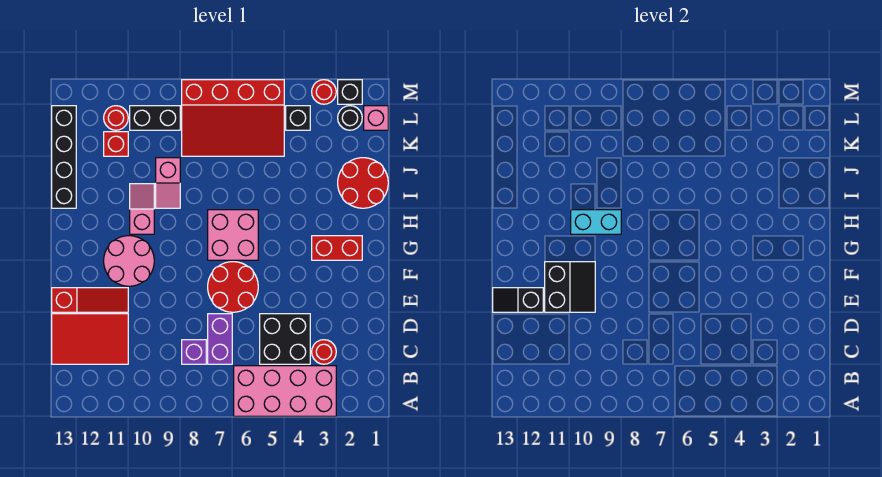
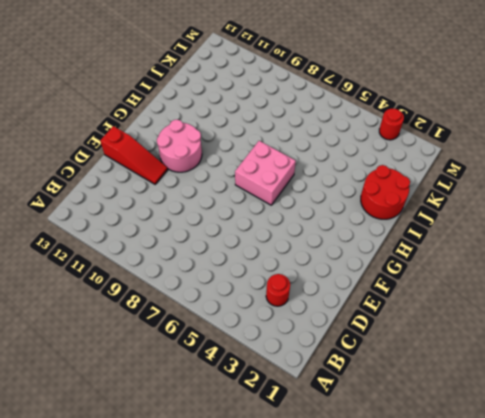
none -> pink 2x4 brick [234,366,336,416]
none -> black 2x2 brick [260,314,310,364]
none -> purple 1x2 brick [208,314,232,364]

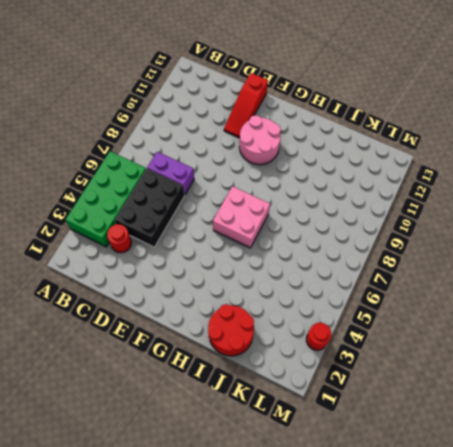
green 2x4 brick [65,151,146,247] -> pink 2x4 brick [234,366,336,416]
black 2x3 brick [115,169,185,247] -> black 2x2 brick [260,314,310,364]
none -> purple 1x1 brick [182,340,206,364]
none -> red 2x3 tile [52,314,128,364]
none -> red 2x2 round brick [208,262,258,312]

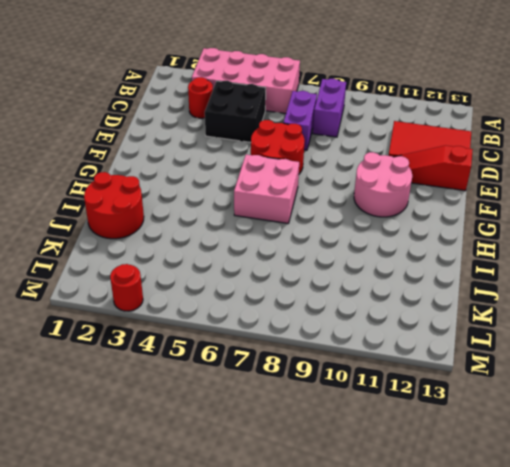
purple 1x2 brick [313,79,346,137] -> purple 1x1 brick [182,340,206,364]
none -> red 1x2 brick [312,236,362,260]
none -> pink 1x2 slope [130,184,154,234]
none -> pink 1x2 slope [156,158,180,208]

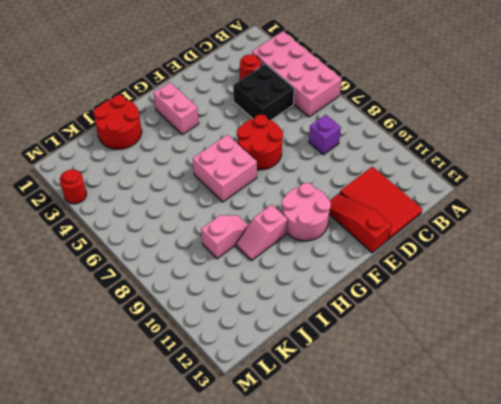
pink 1x2 brick [154,83,199,135] -> red 1x2 brick [312,236,362,260]
none -> purple 1x2 brick [208,314,232,364]
none -> black 1x4 brick [52,106,76,208]
none -> red 3x4 slope [182,80,284,156]

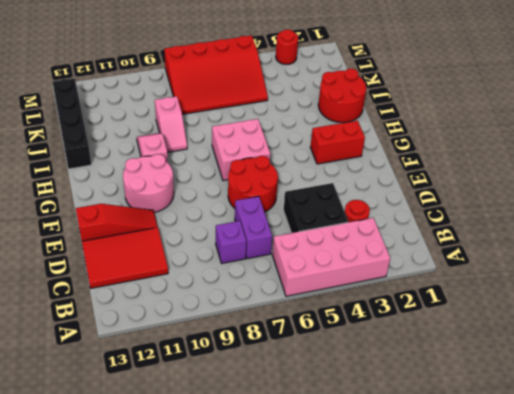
none -> red 1x1 brick [104,132,128,156]
none -> pink 1x1 brick [364,106,388,130]
none -> black 1x1 round brick [338,106,362,130]

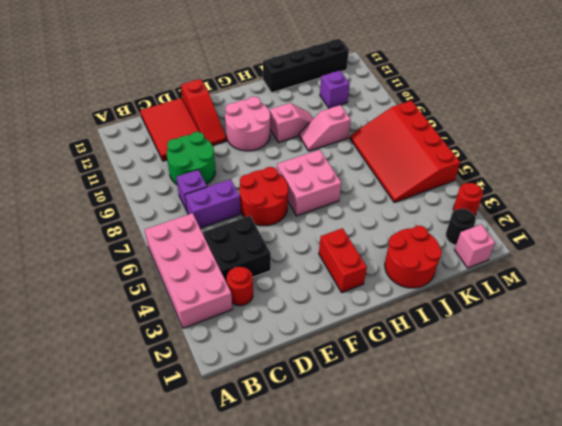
green 2x2 round brick [167,132,215,184] -> none
purple 1x1 brick [320,71,350,108] -> red 1x1 brick [104,132,128,156]
none -> black 1x1 brick [286,106,310,130]
none -> black 1x2 brick [130,106,180,130]
none -> red 1x1 round brick [104,106,128,130]

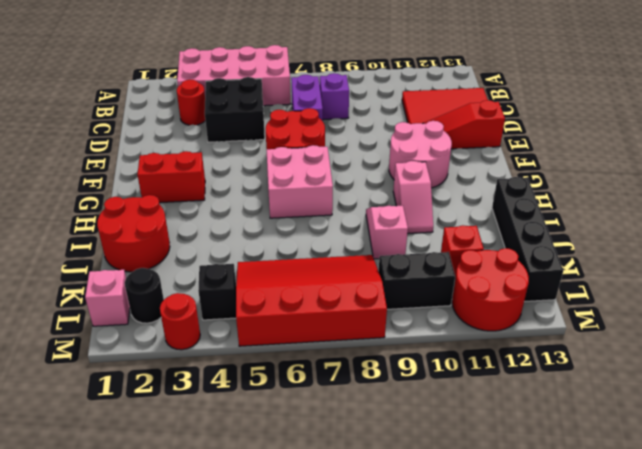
red 2x2 round brick [452,248,529,331] -> red 1x1 round brick [104,106,128,130]
none -> black 1x1 brick [338,80,362,104]
none -> black 2x2 slope [545,262,595,312]
none -> black 1x2 slope [493,288,543,312]

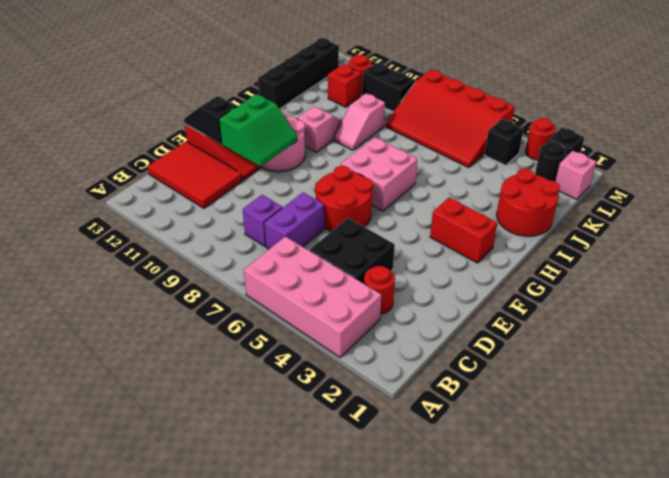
green 2x2 slope [219,94,297,167] -> black 2x2 slope [545,262,595,312]
none -> cyan 1x2 brick [571,210,621,234]

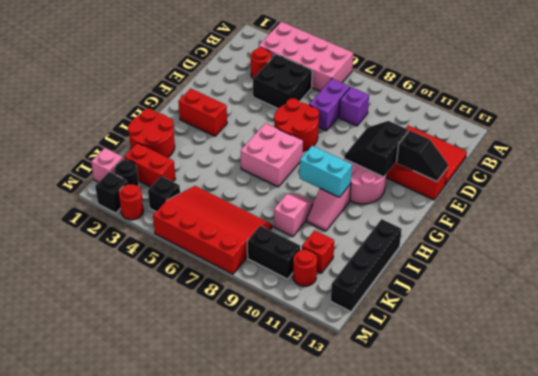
red 1x2 brick [124,143,175,187] -> none

